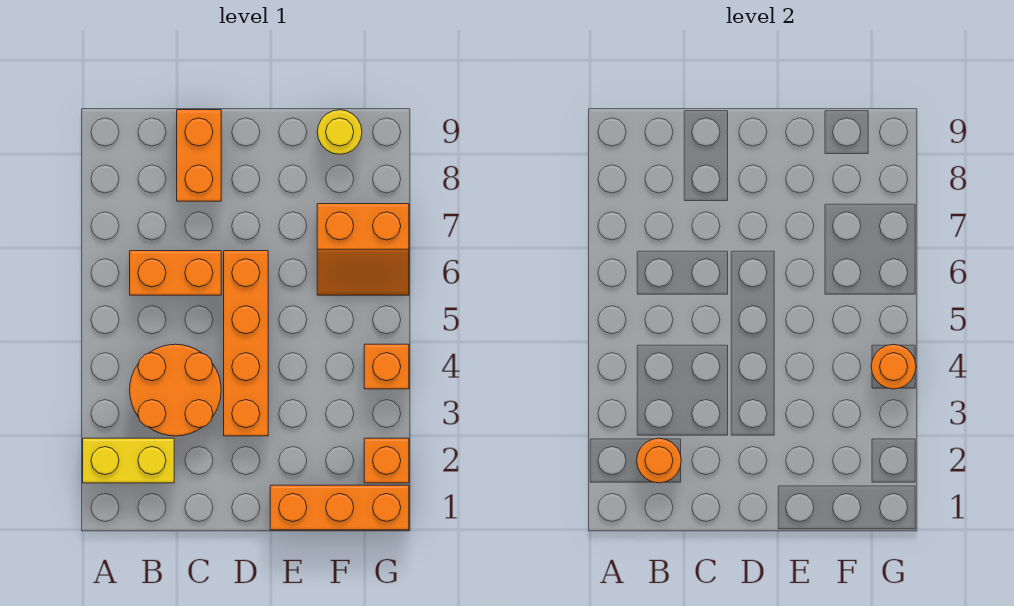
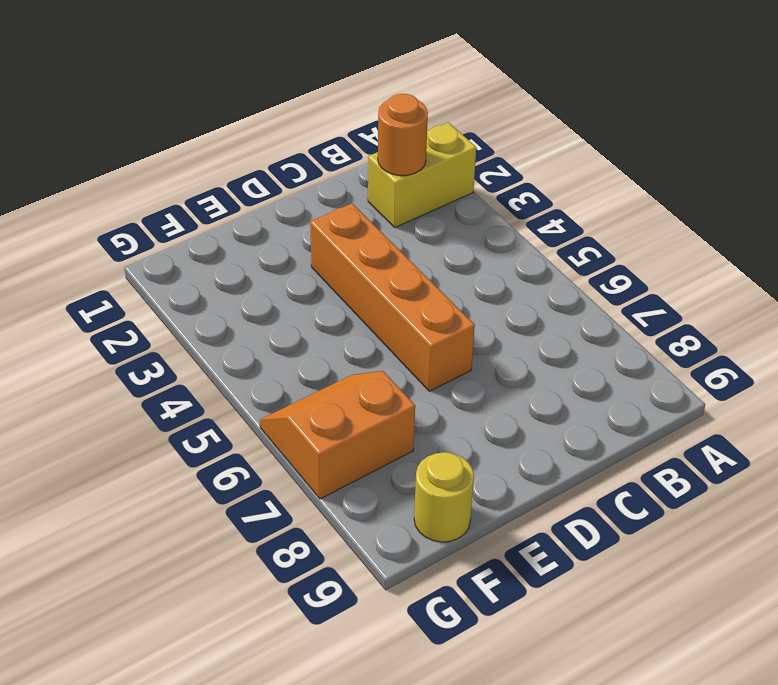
none -> orange 2x2 round brick [130,344,221,436]
none -> orange 1x2 brick [130,251,221,295]
none -> orange 1x2 brick [177,110,221,201]

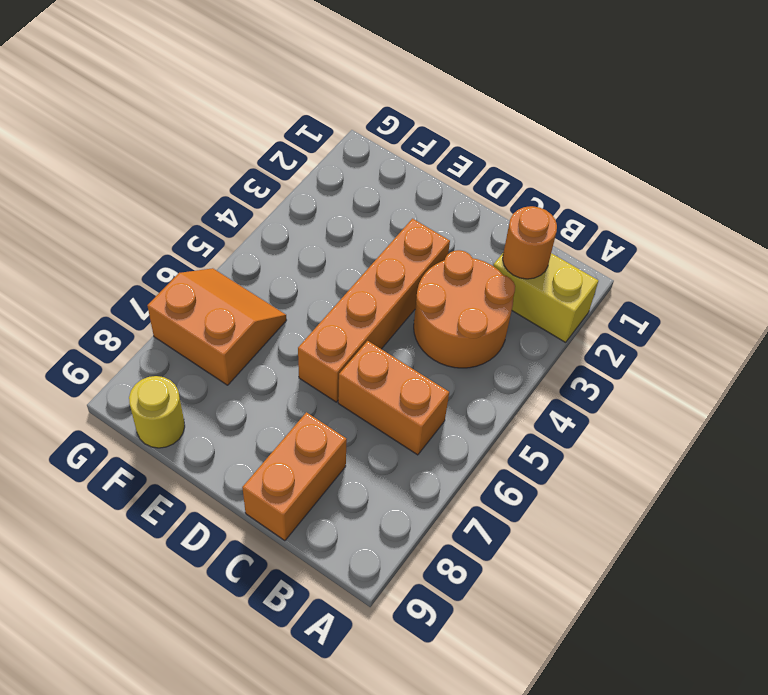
none -> orange 1x3 brick [270,485,409,530]
none -> orange 1x1 brick [364,438,409,483]
none -> orange 1x1 brick [364,344,409,389]

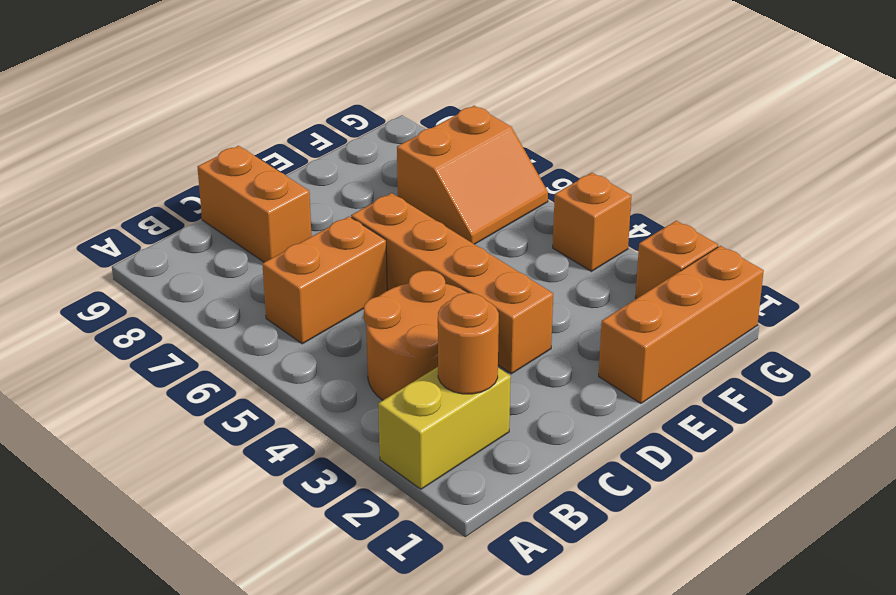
none -> yellow 1x1 round brick [317,110,362,154]
none -> orange 1x1 round brick [871,344,916,389]

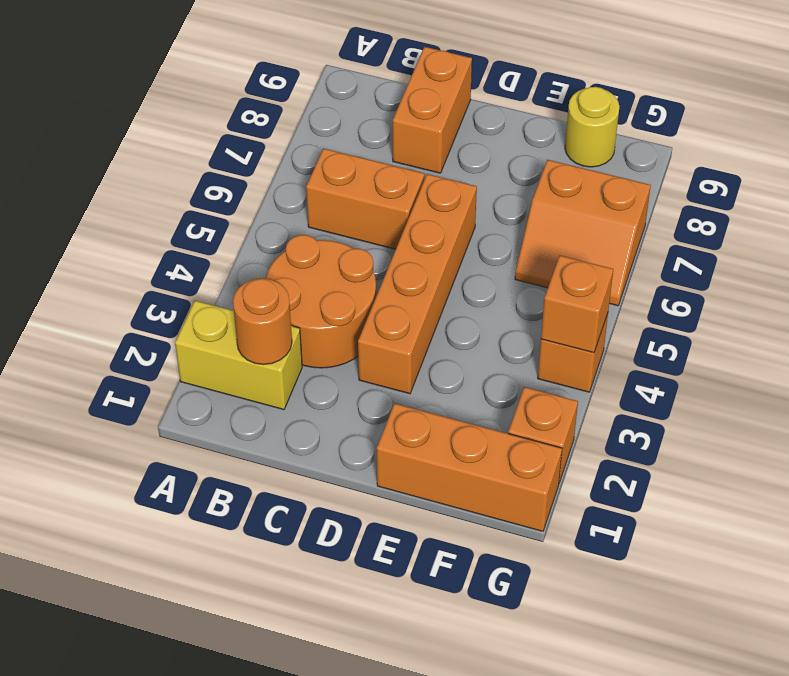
orange 1x1 brick [541,256,613,353] -> orange 1x1 round brick [871,344,916,389]

